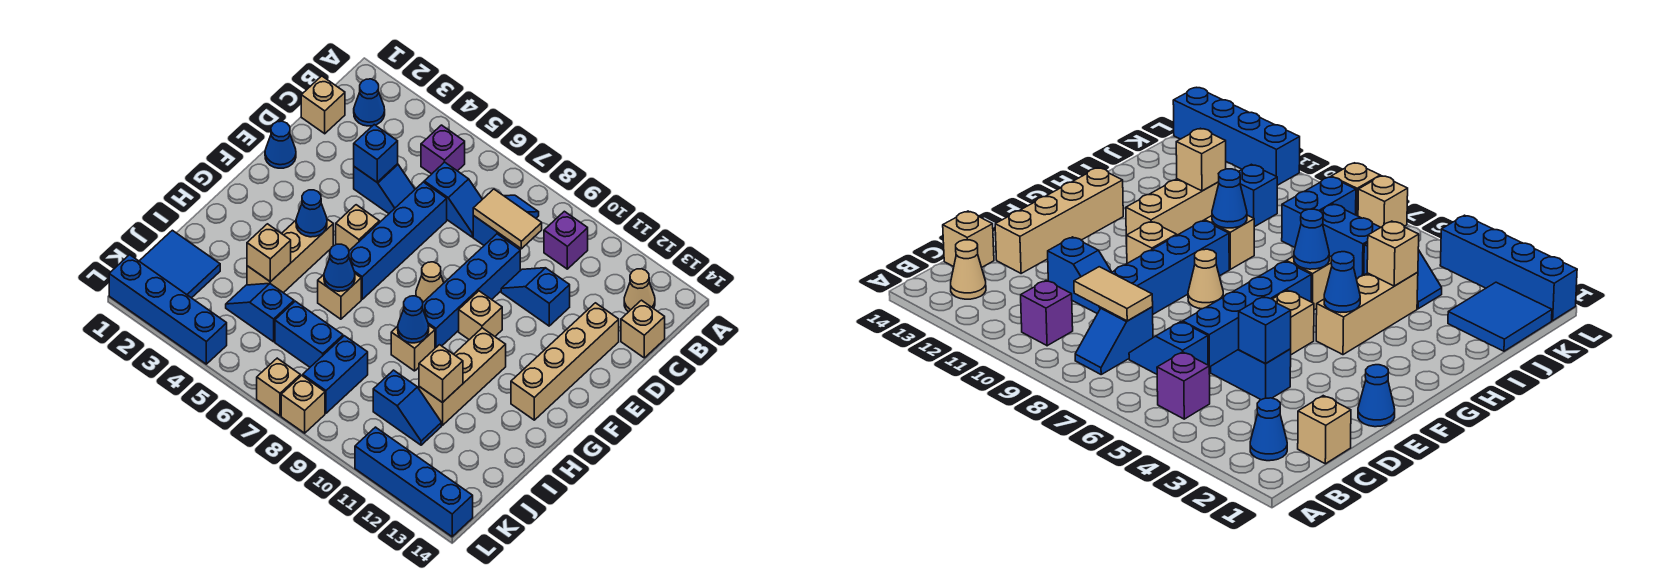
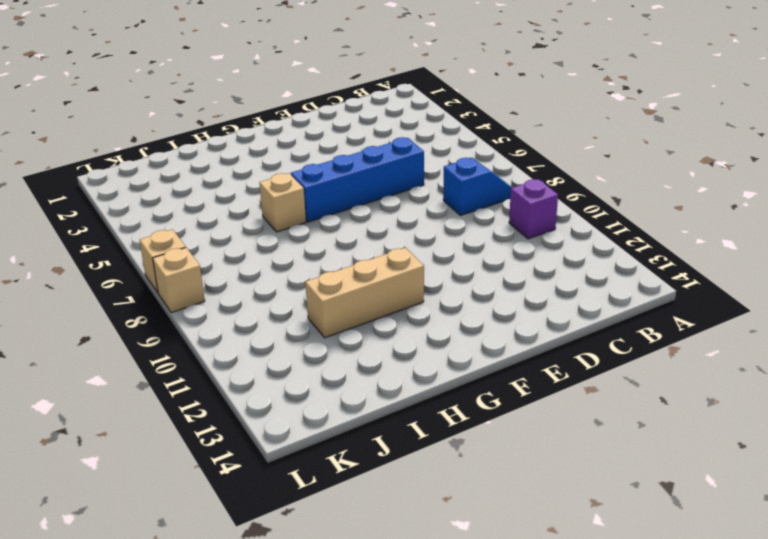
none -> blue 1x1 cone [354,79,385,126]
none -> purple 1x1 brick [421,125,465,174]
none -> tan 1x1 cone [624,269,655,312]
none -> tan 1x1 brick [301,76,345,134]

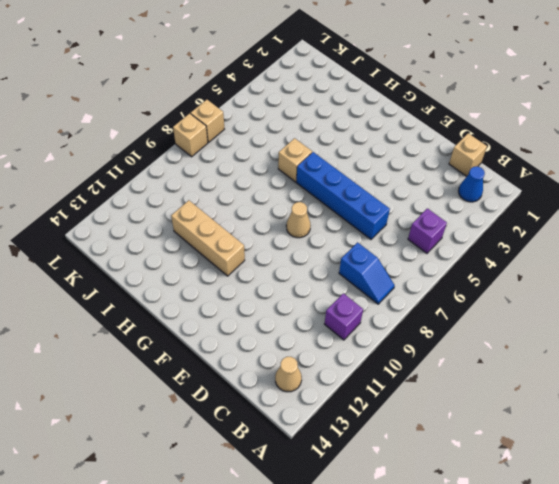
none -> blue 1x2 slope [424,162,482,237]
none -> tan 1x1 brick [621,300,665,358]
none -> blue 1x2 slope [354,164,415,213]
none -> blue 1x4 brick [423,234,520,348]

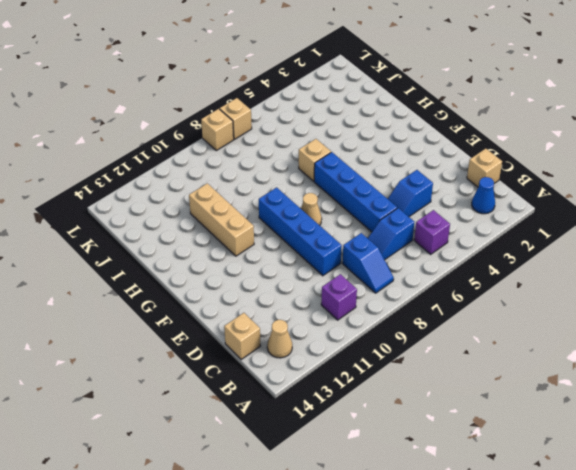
none -> blue 1x2 slope [501,268,570,326]
none -> tan 1x4 brick [511,303,619,420]
none -> blue 1x1 cone [265,121,296,168]
none -> tan 1x1 brick [336,205,379,251]

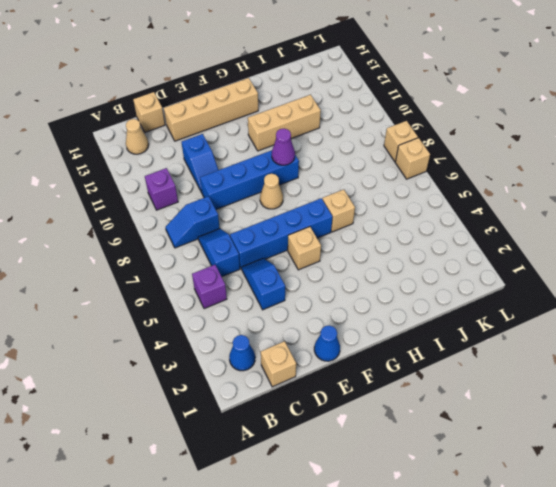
purple 1x1 cone [272,129,295,165] -> none
none -> tan 1x1 brick [459,291,502,340]
none -> tan 1x3 brick [247,219,333,293]
none -> tan 1x1 brick [391,325,435,371]
none -> blue 2x2 tile [139,230,220,298]

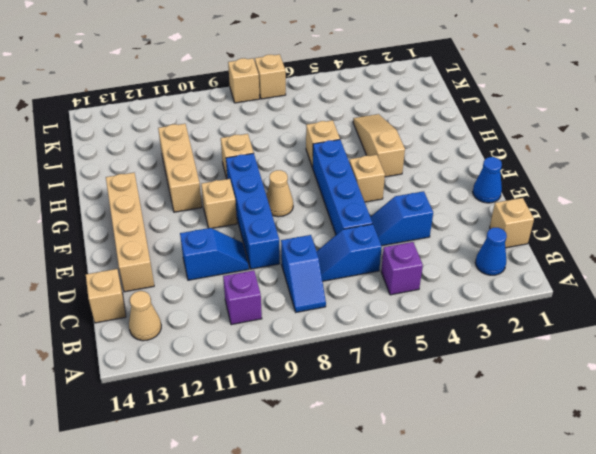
tan 1x3 slope [353,114,405,177] -> tan 1x3 brick [247,219,333,293]
none -> blue 2x2 tile [139,230,220,298]
none -> blue 1x2 slope [226,283,294,342]
none -> blue 1x2 brick [275,301,343,367]
none -> blue 1x2 brick [303,336,368,413]

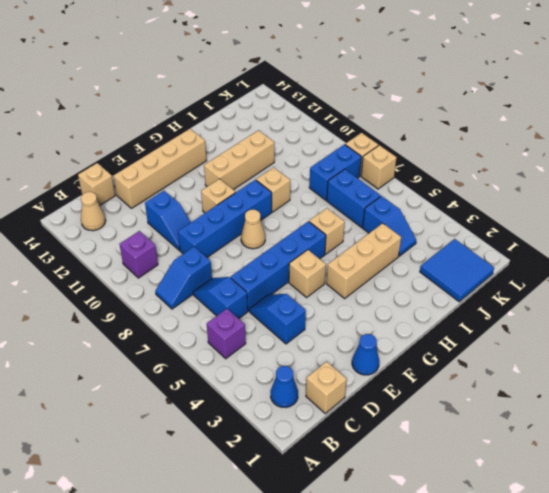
none -> blue 1x2 slope [373,370,441,445]
none -> blue 1x4 brick [109,255,227,364]
none -> blue 1x4 brick [355,427,473,537]
none -> tan 1x2 tile [473,189,542,249]

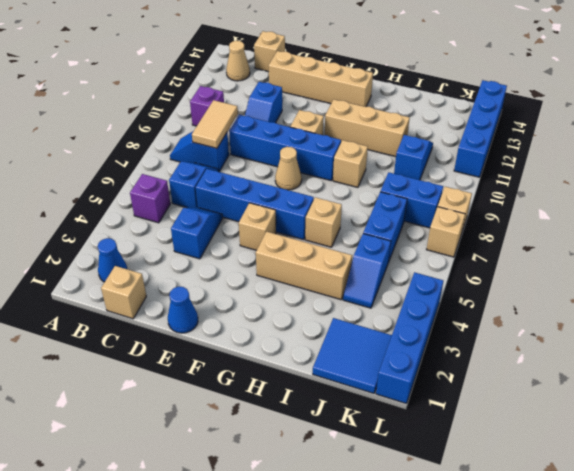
none -> blue 1x1 brick [354,125,398,182]
none -> blue 1x1 cone [296,190,327,237]
none -> blue 1x1 cone [324,244,355,291]
none -> blue 1x1 cone [398,296,429,343]

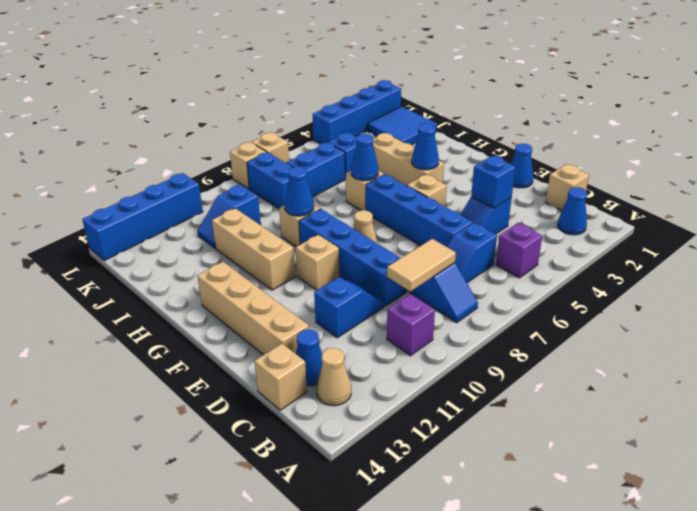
blue 1x1 cone [296,330,322,386] -> none
none -> tan 1x1 brick [247,224,291,282]
none -> tan 1x1 brick [419,345,463,403]

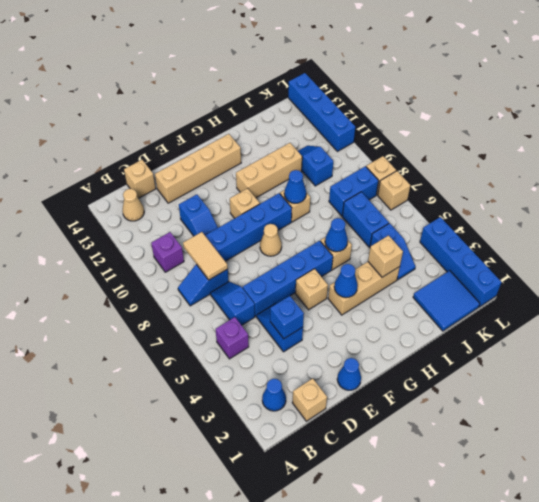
none -> tan 1x1 brick [419,345,463,403]

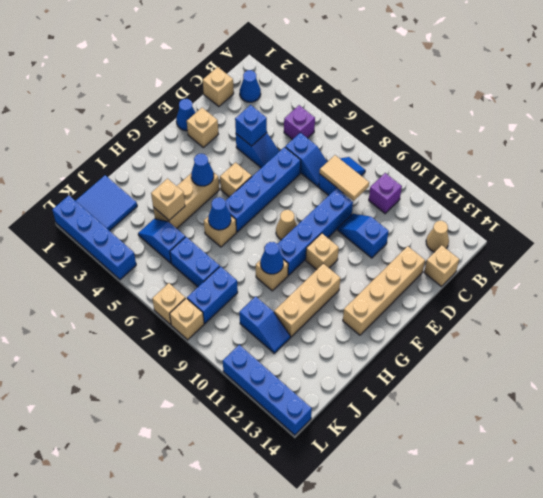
tan 1x1 brick [187,108,218,148] -> tan 1x1 brick moved to [419,345,463,403]

